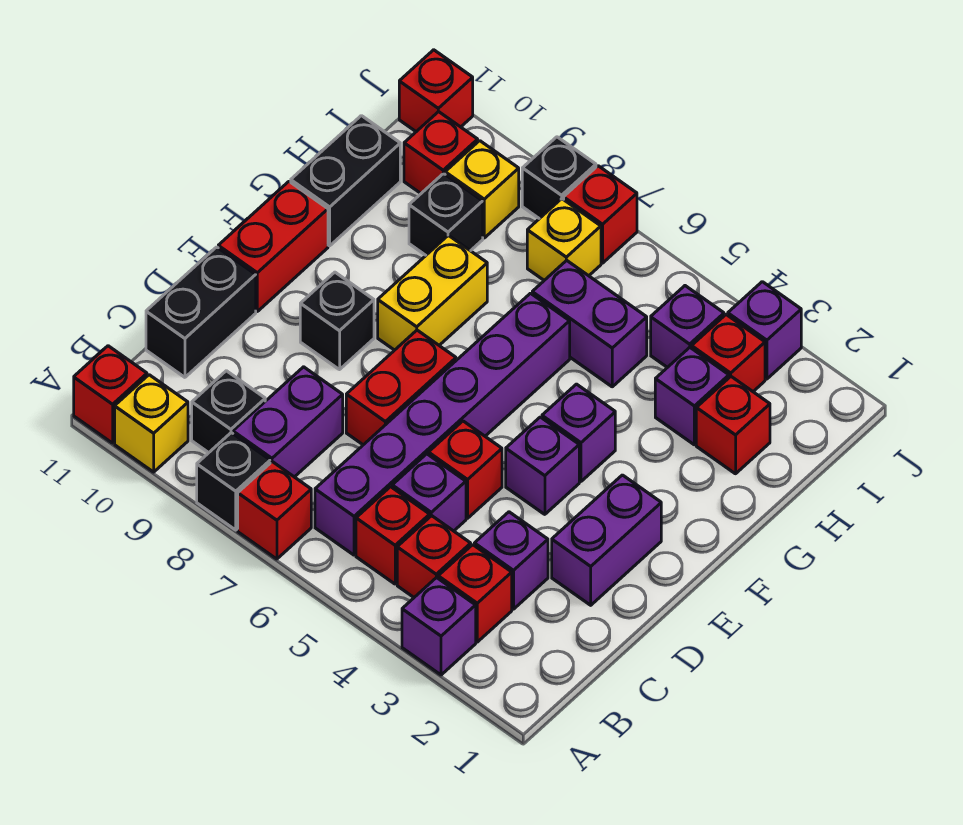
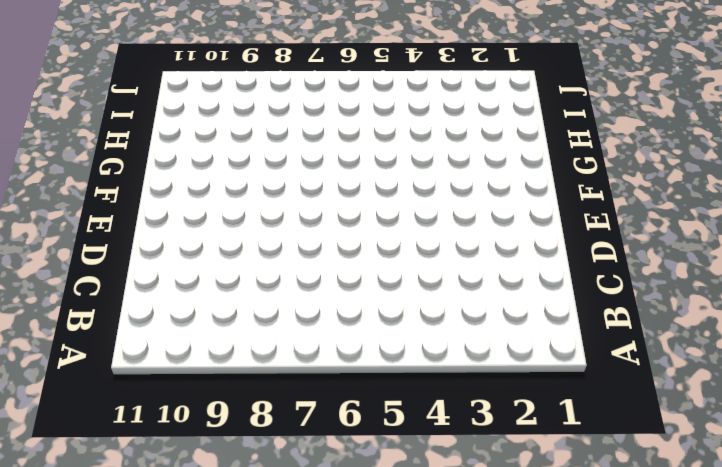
none -> purple 1x1 brick [402,577,476,675]
none -> red 1x1 brick [238,462,311,559]
none -> black 1x1 brick [197,433,270,530]
none -> yellow 1x1 brick [115,375,188,472]

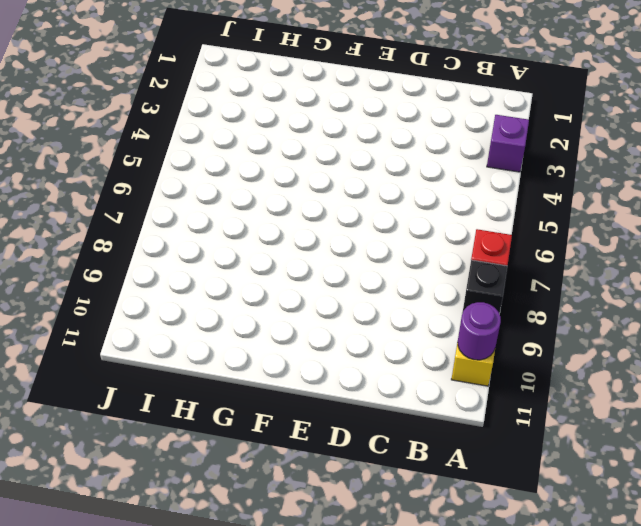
purple 1x1 round brick [458,302,501,360] -> none
none -> red 1x1 brick [74,346,147,443]
none -> red 1x1 brick [438,545,512,642]
none -> red 1x1 brick [397,516,471,597]
none -> red 1x1 brick [356,487,430,584]

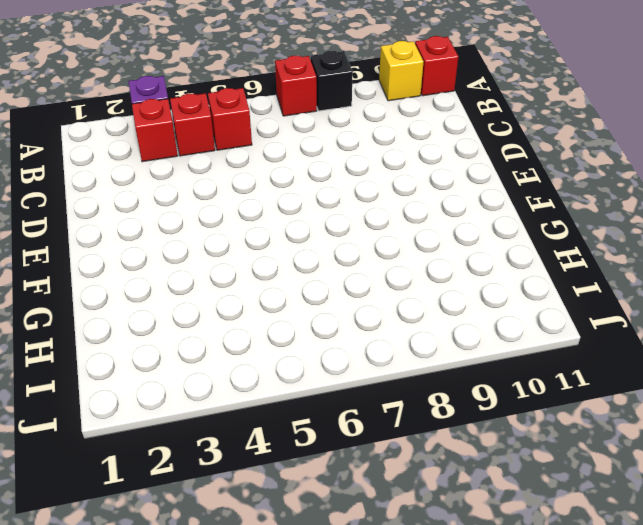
none -> purple 1x6 brick [315,293,570,555]
none -> purple 1x2 brick [233,367,343,477]
none -> black 1x1 brick [192,371,265,453]
none -> purple 1x1 brick [474,512,548,609]

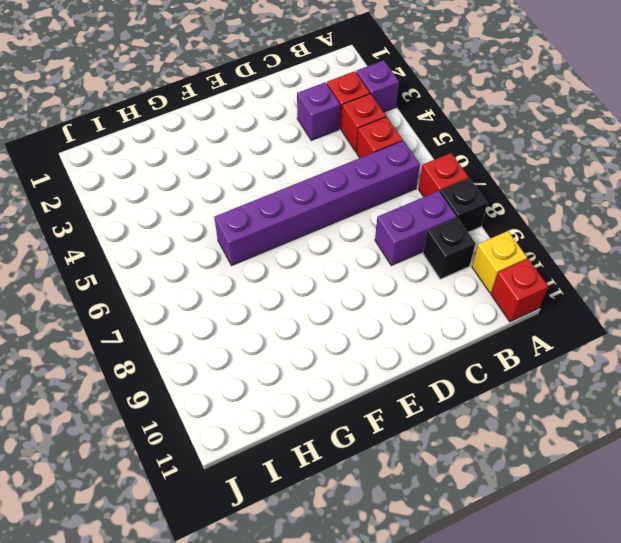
none -> purple 1x1 brick [392,454,466,531]
none -> black 1x2 brick [146,247,256,377]
none -> purple 1x2 brick [552,475,661,605]
none -> red 1x1 brick [428,421,502,518]

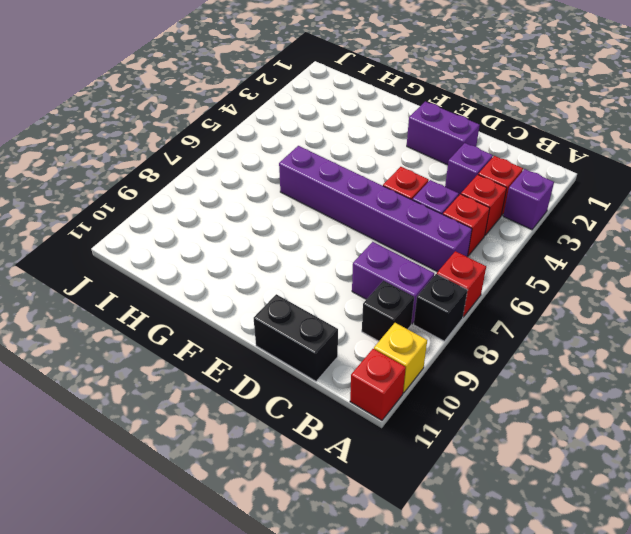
none -> red 1x2 brick [346,330,456,445]
none -> purple 1x1 brick [506,417,579,514]
none -> black 1x1 brick [300,272,374,370]
none -> red 1x2 brick [218,182,328,311]

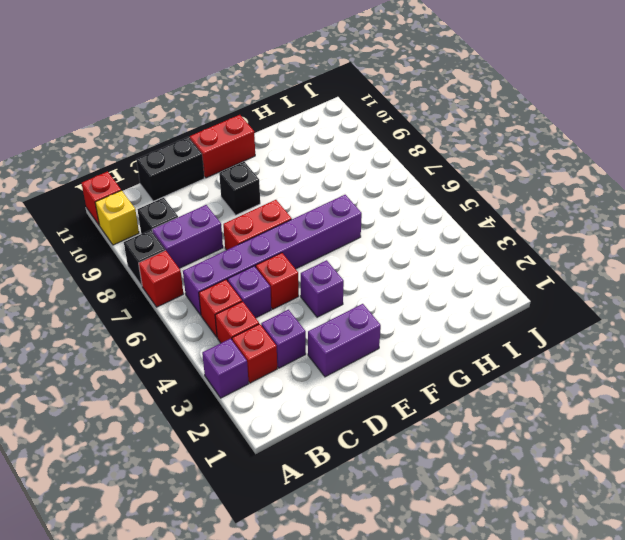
none -> purple 1x1 brick [542,384,615,481]
none -> yellow 1x2 brick [378,235,487,350]
none -> black 1x2 brick [291,116,400,246]
none -> red 1x1 brick [696,377,770,474]

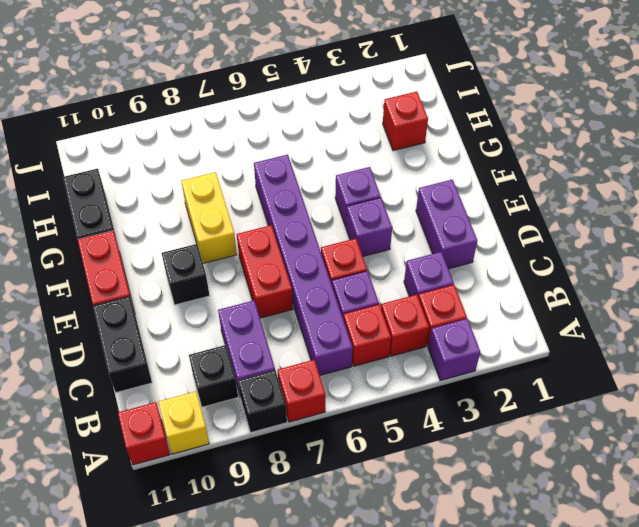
none -> purple 1x1 brick [655,348,729,445]
none -> purple 1x2 brick [532,260,647,387]
none -> black 1x1 brick [409,173,483,255]
none -> red 1x1 brick [692,315,765,391]

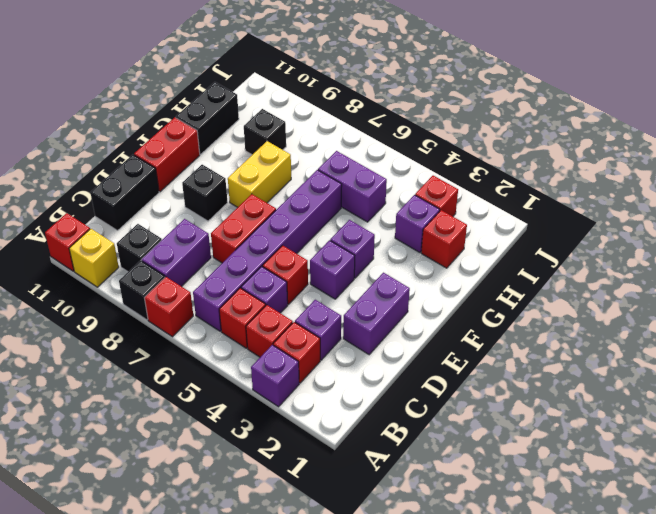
none -> purple 1x1 brick [651,286,724,368]
none -> yellow 1x1 brick [527,199,601,280]
none -> yellow 1x1 brick [445,141,519,238]
none -> red 1x1 brick [404,112,478,193]

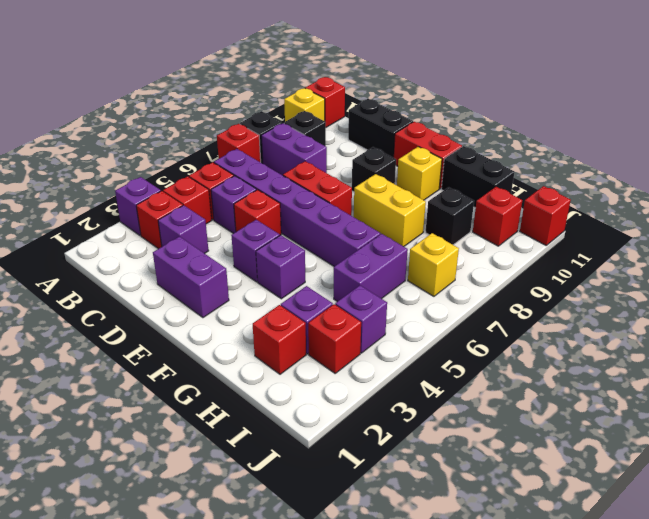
yellow 1x1 brick [397,147,442,200] -> yellow 1x1 brick moved to [445,141,519,238]
none -> purple 1x1 brick [728,282,801,379]
none -> red 1x1 brick [564,166,637,263]
none -> black 1x1 brick [522,137,596,219]

